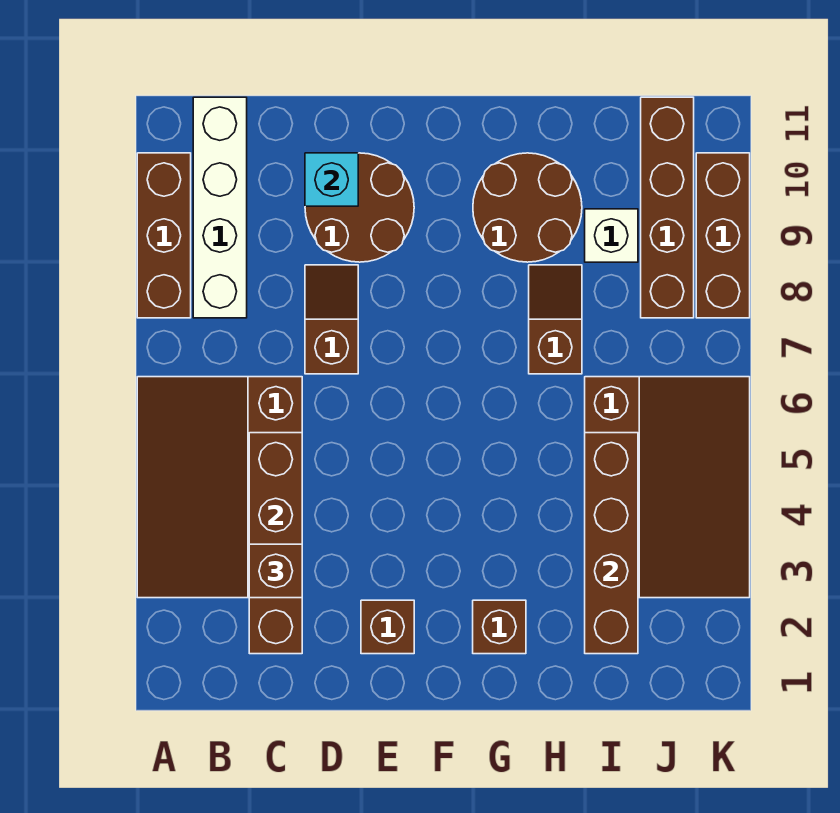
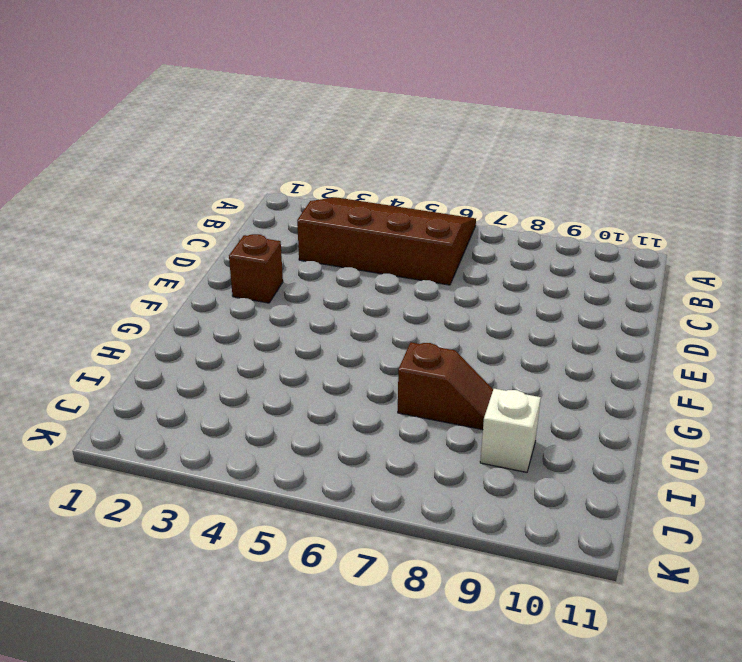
none -> brown 1x3 brick [137,153,191,318]
none -> white 1x4 brick [193,97,247,318]
none -> brown 1x2 slope [305,265,358,374]

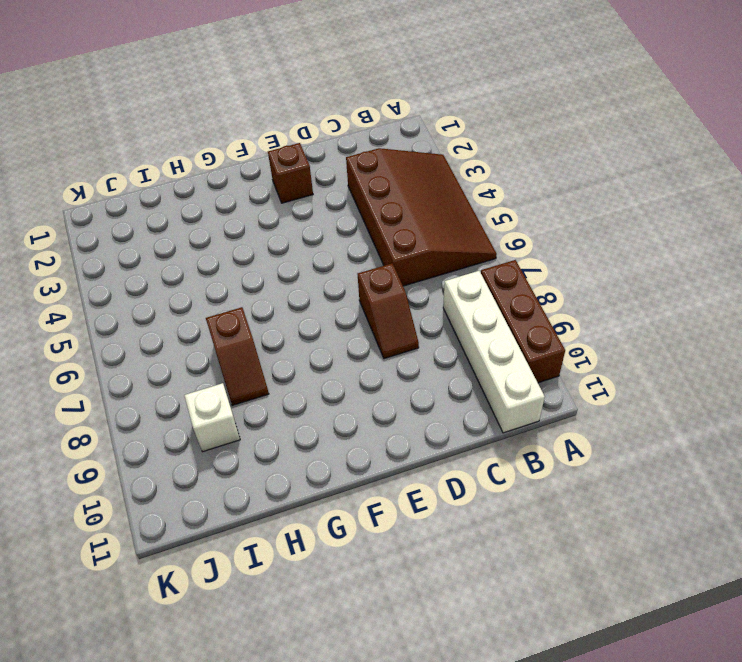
none -> brown 2x2 round brick [305,153,414,262]
none -> brown 1x1 brick [473,600,526,654]
none -> brown 2x2 round brick [473,153,582,262]

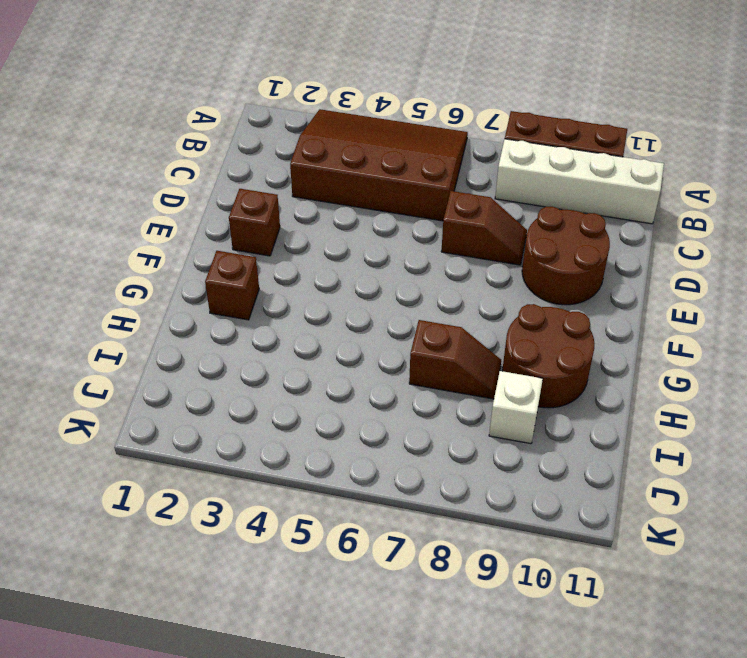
none -> brown 3x4 slope [585,377,750,598]
none -> brown 1x4 brick [641,97,694,318]
none -> brown 1x3 brick [696,153,750,318]

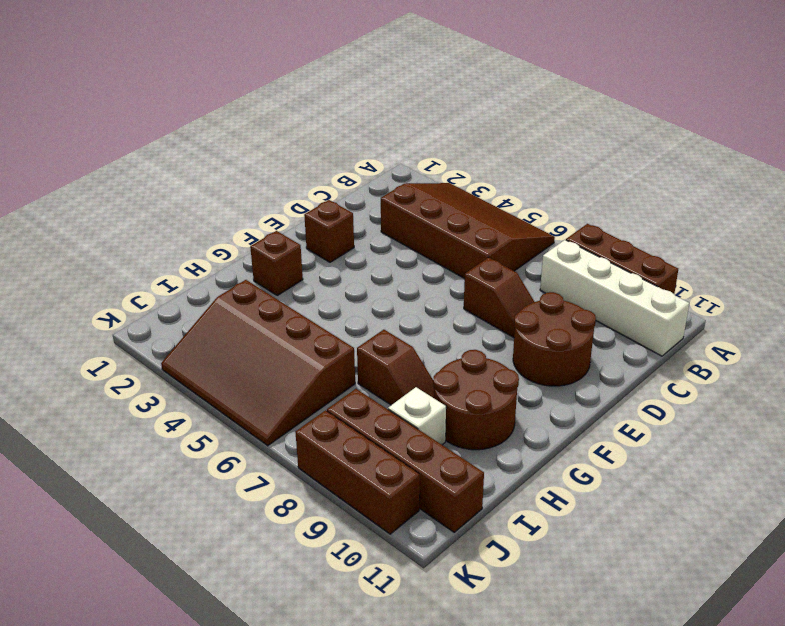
none -> brown 1x4 brick [249,433,302,654]
none -> cyan 1x1 brick [305,153,358,206]
none -> brown 1x4 brick [585,433,638,654]

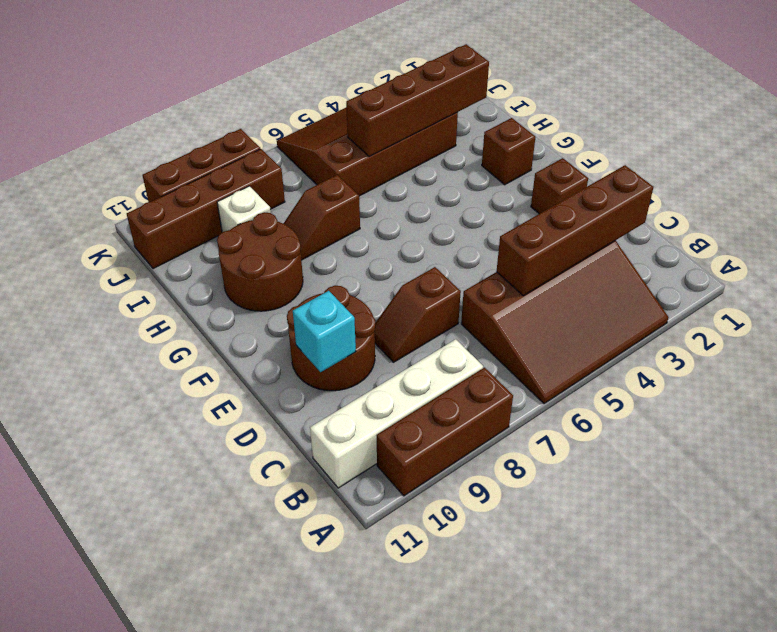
none -> brown 1x1 brick [249,544,302,598]

